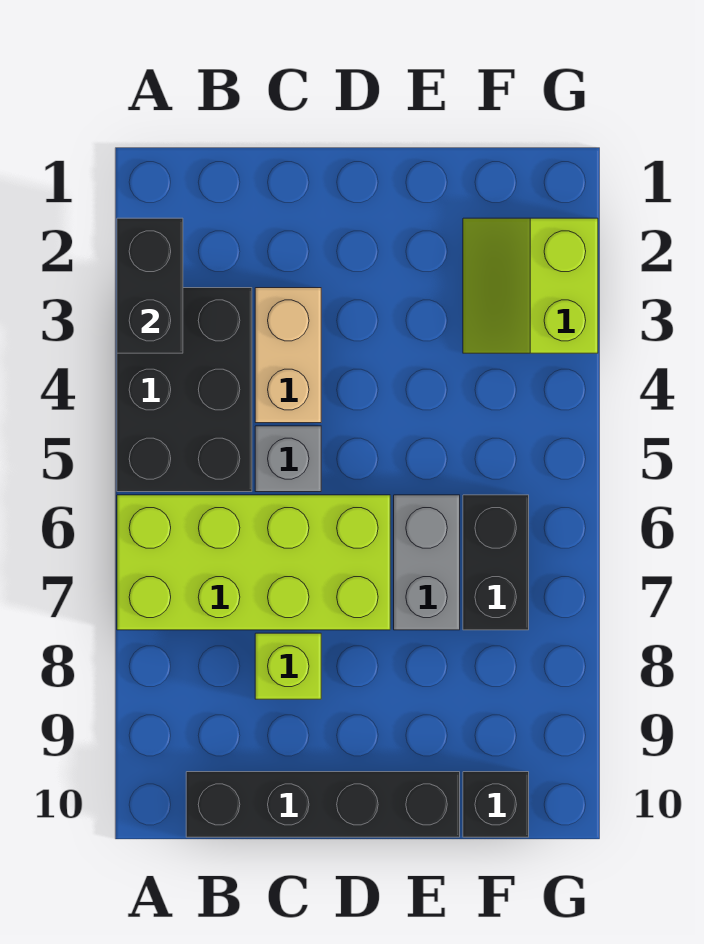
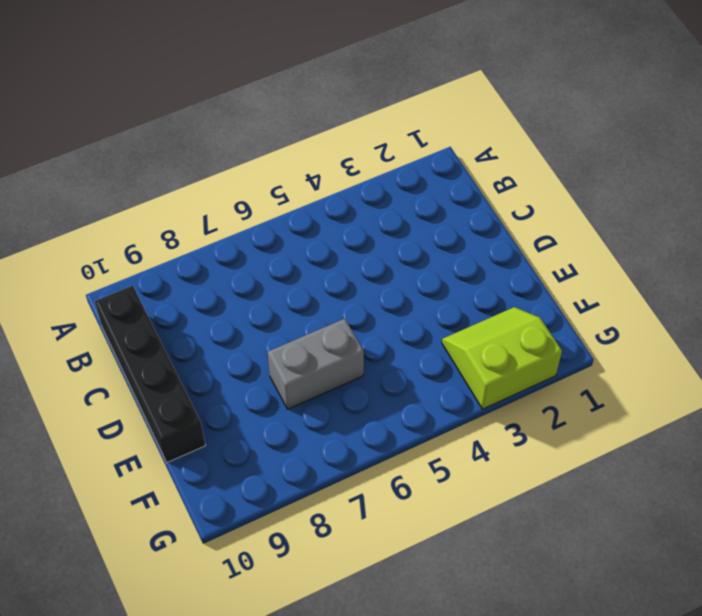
none -> black 2x3 brick [117,288,252,492]
none -> lime 2x4 brick [117,495,390,630]

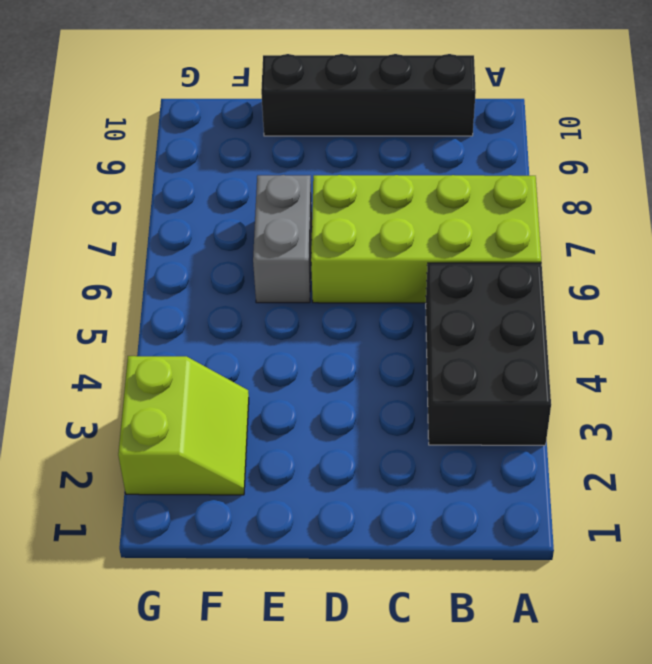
none -> tan 1x2 brick [255,288,321,423]
none -> grey 1x1 brick [255,426,321,492]

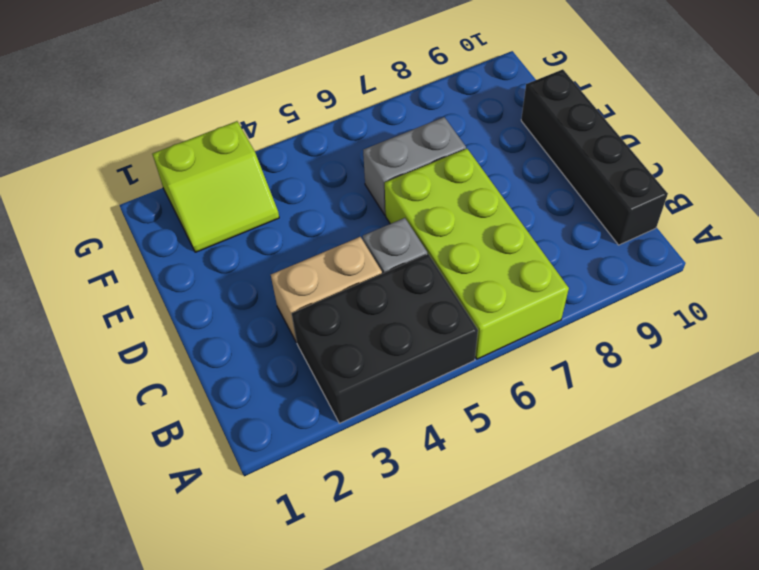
none -> lime 1x1 brick [255,633,321,699]
none -> black 1x2 brick [463,495,529,630]

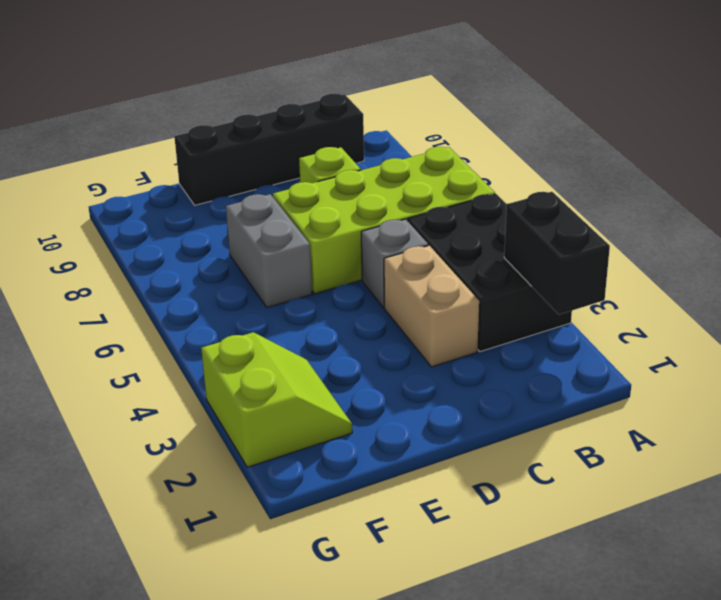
none -> black 1x2 brick [463,495,529,630]
none -> black 1x1 brick [463,772,529,837]

